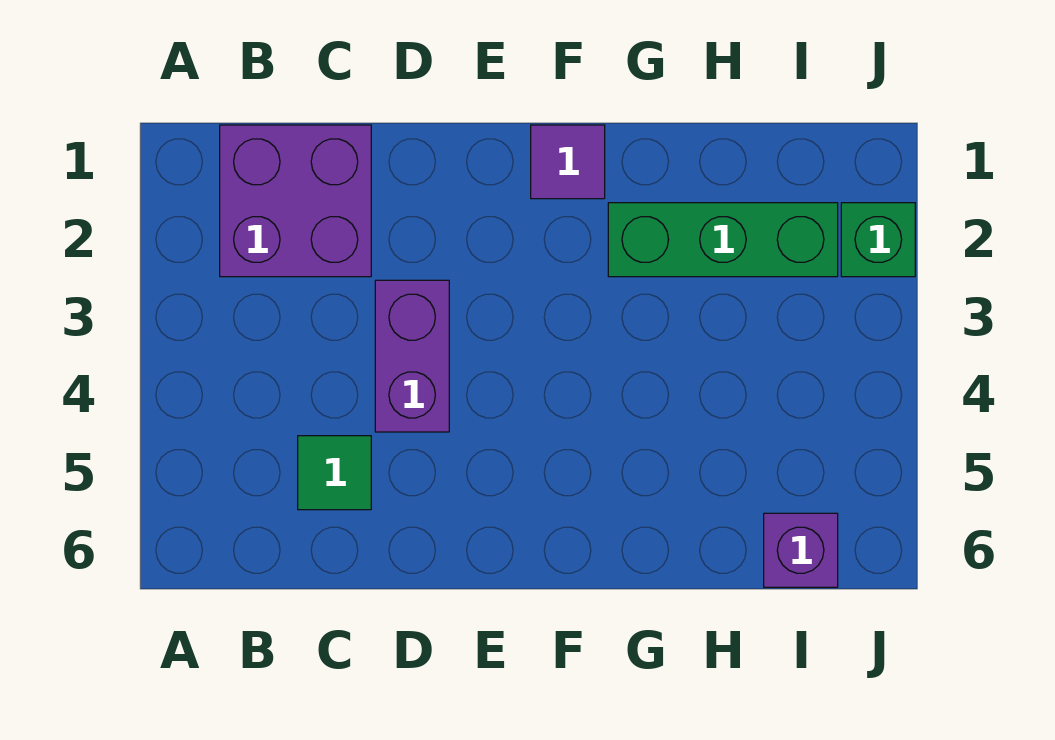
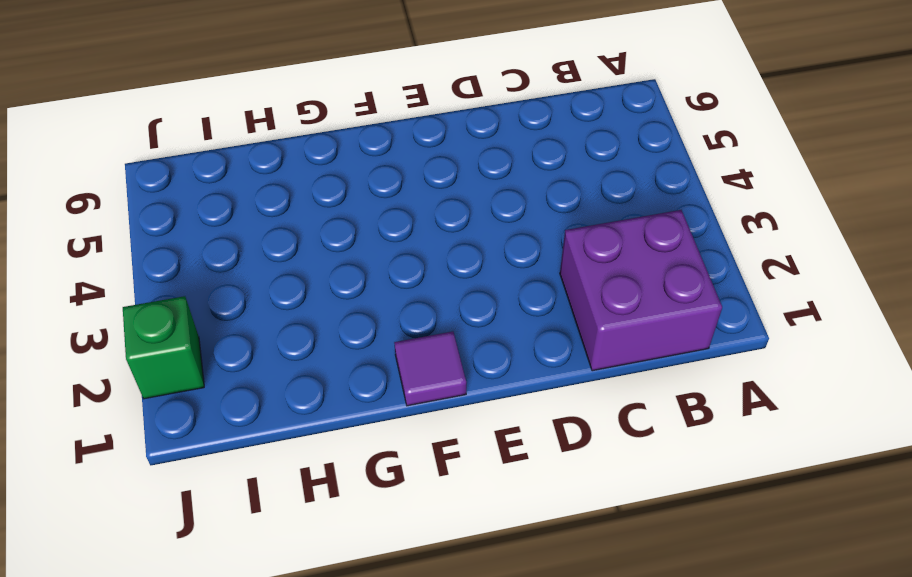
none -> green 1x1 tile [298,436,371,510]
none -> purple 1x2 brick [375,280,449,432]

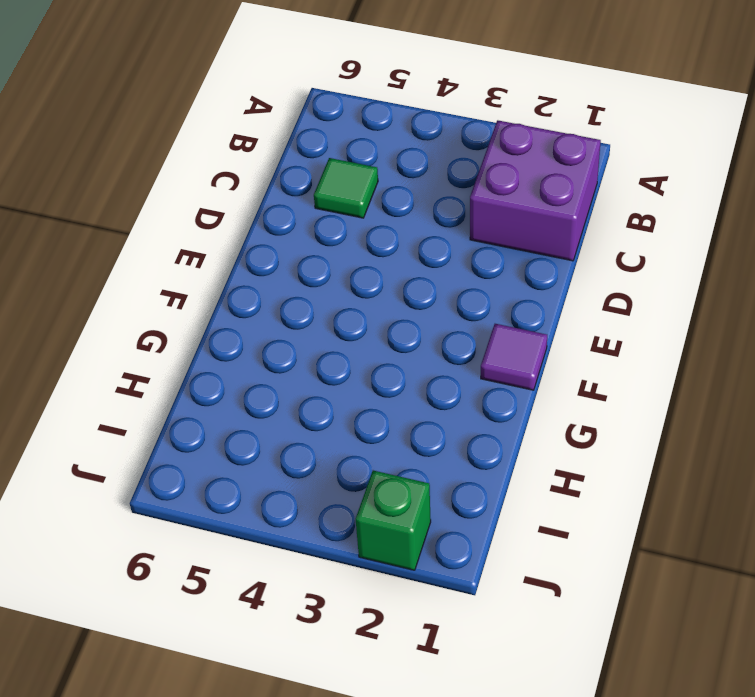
none -> purple 1x2 brick [375,280,449,432]
none -> green 1x3 brick [608,203,838,277]

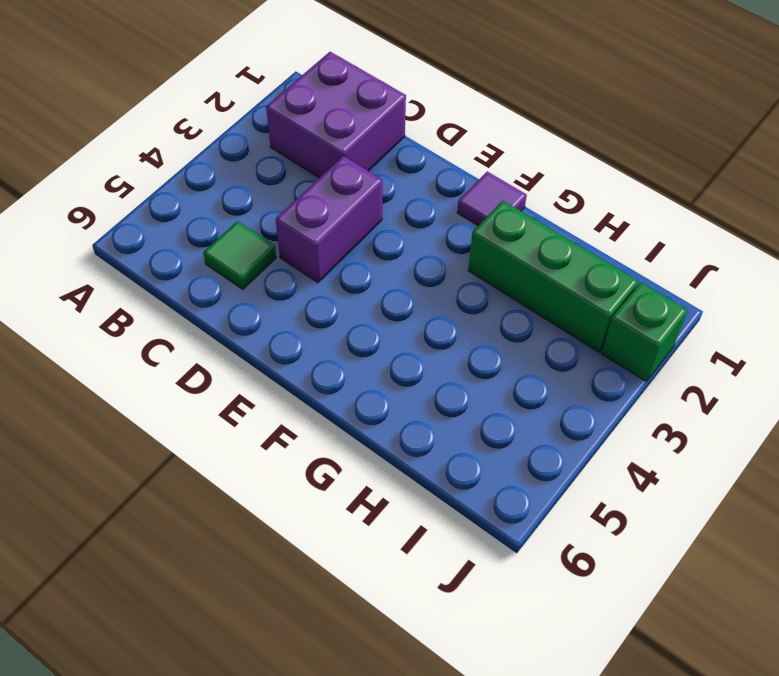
none -> purple 1x1 brick [764,513,838,587]

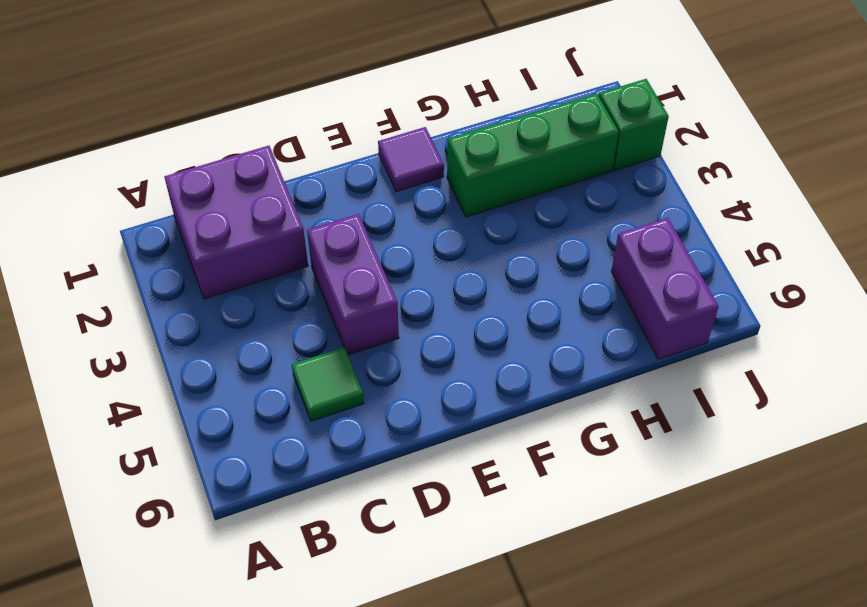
purple 1x2 brick [611,218,719,359] -> purple 1x1 brick [764,513,838,587]

